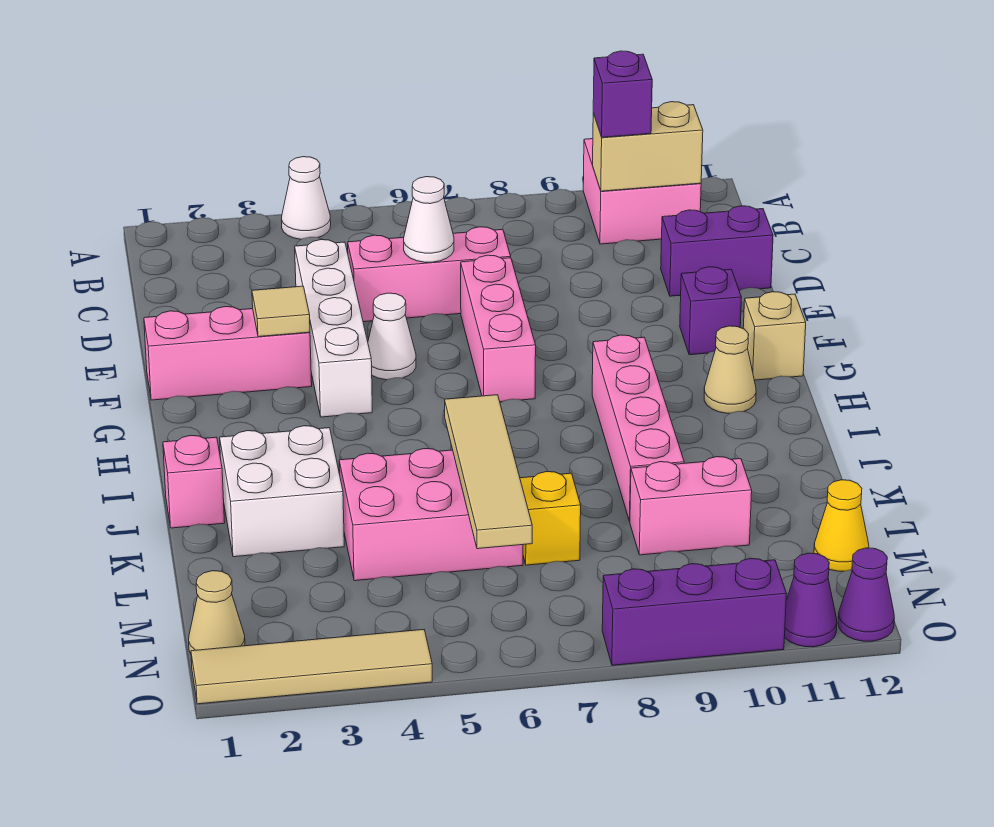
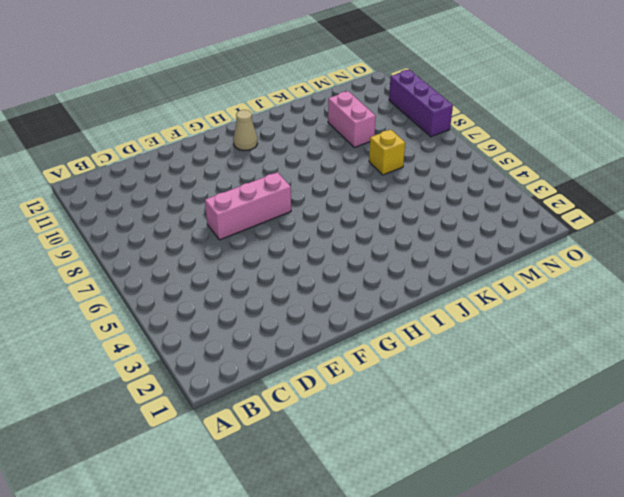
none -> white 1x1 cone [281,157,331,239]
none -> pink 2x2 brick [583,139,701,244]
none -> white 1x4 brick [295,240,372,417]

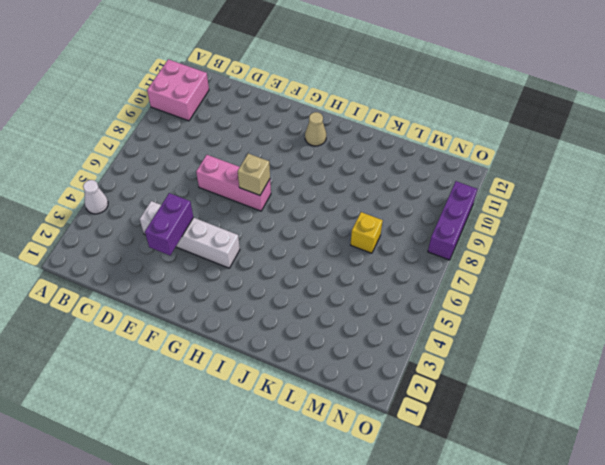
purple 1x2 brick [145,193,193,255] -> purple 1x2 brick moved to [661,206,773,296]
tan 1x1 brick [238,154,270,195] -> tan 1x1 brick moved to [743,292,806,380]
none -> pink 1x3 brick [348,227,511,322]
none -> pink 1x3 brick [144,307,312,400]
none -> white 1x1 cone [368,293,416,380]

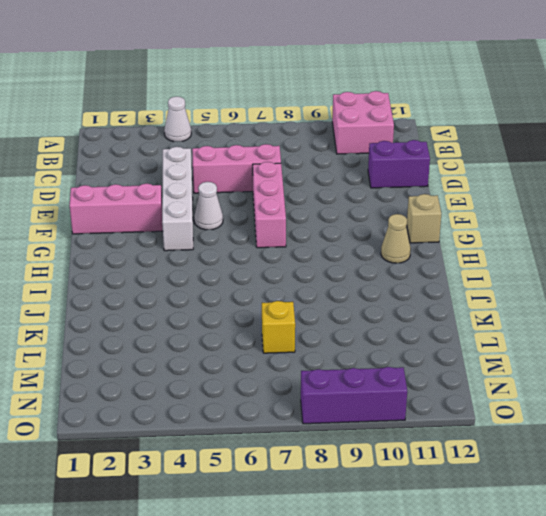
none -> purple 1x1 brick [680,267,742,355]
none -> pink 1x4 brick [592,335,684,521]
none -> pink 1x1 brick [163,435,225,528]

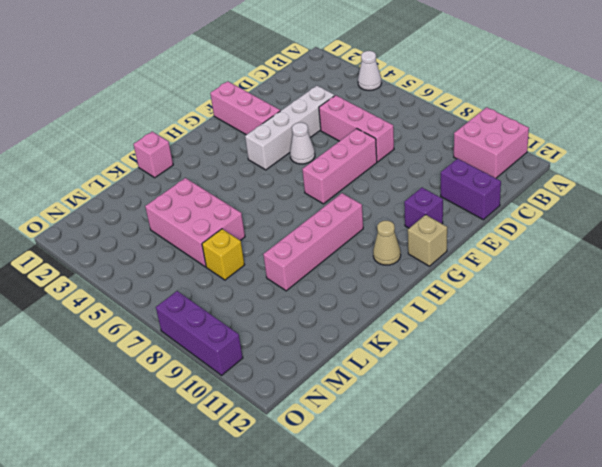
none -> white 2x2 brick [220,426,344,557]
none -> pink 1x2 brick [630,457,752,555]
none -> yellow 1x1 cone [814,480,869,571]

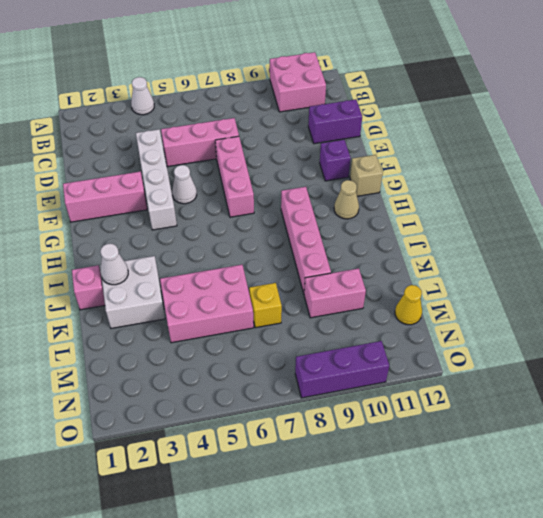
white 1x1 cone [100,244,128,285] -> white 1x1 cone moved to [404,177,454,262]
none -> tan 1x1 cone [189,571,245,654]
none -> tan 1x4 tile [191,630,432,704]
none -> purple 1x1 cone [784,553,837,647]

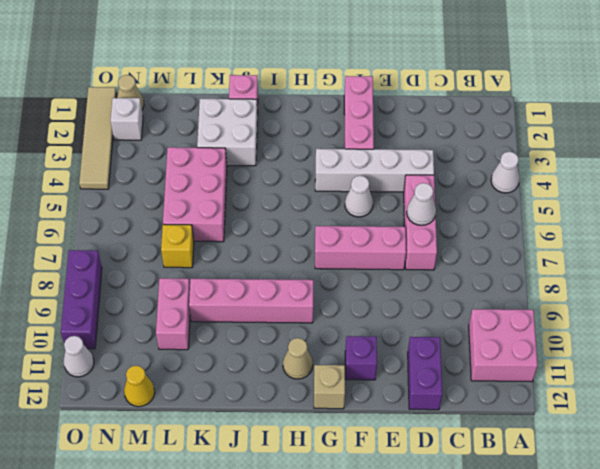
white 1x1 brick [111,98,143,140] -> none
white 1x1 cone [63,336,94,377] -> purple 1x1 cone [784,553,837,647]
none -> purple 1x1 cone [838,548,894,641]
none -> tan 1x2 brick [593,102,703,191]
none -> tan 1x1 tile [252,286,310,337]

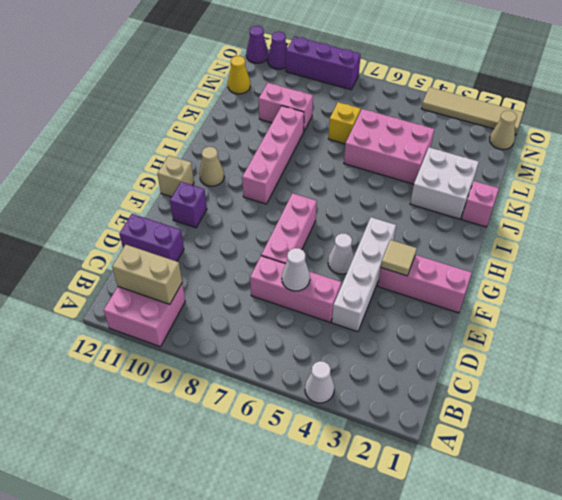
none -> tan 1x4 tile [445,395,532,549]
none -> purple 1x1 brick [593,51,652,137]

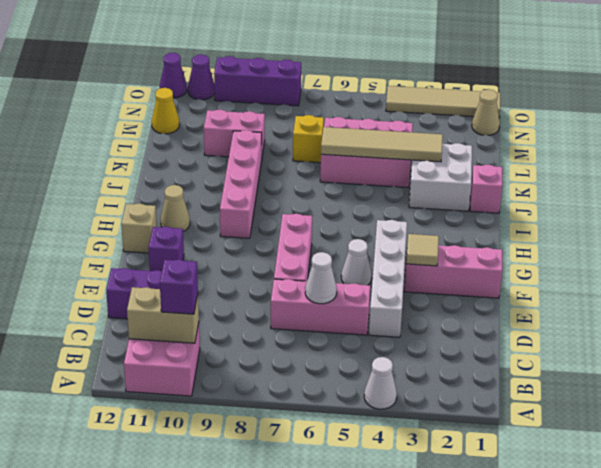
tan 1x4 tile [321,127,443,162] -> tan 1x4 tile turned to [445,395,532,549]

